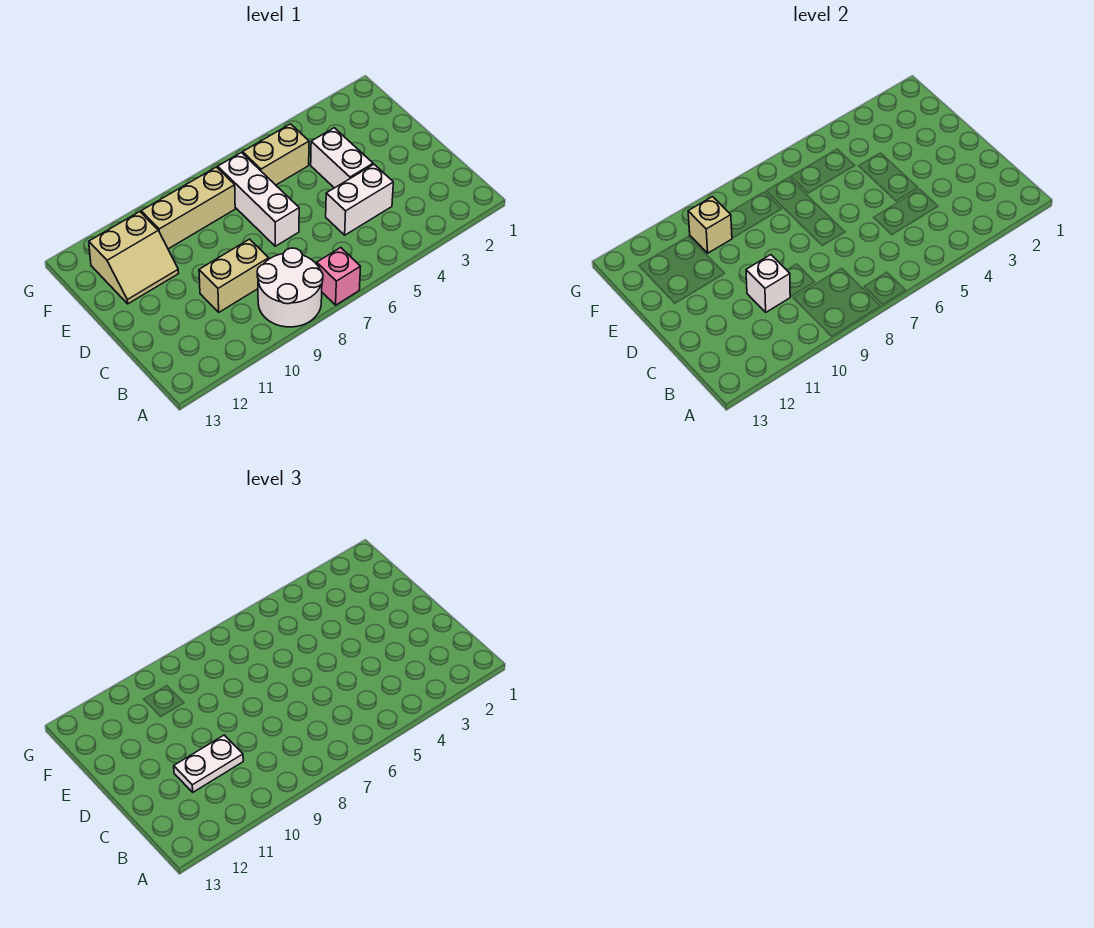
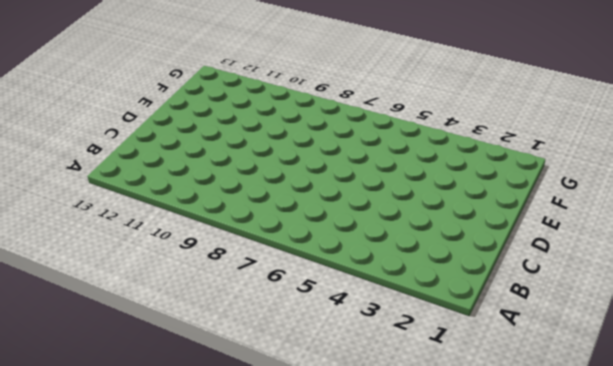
none -> pink 1x1 brick [317,248,361,305]
none -> white 2x2 round brick [257,248,323,327]
none -> white 1x2 brick [326,164,393,235]

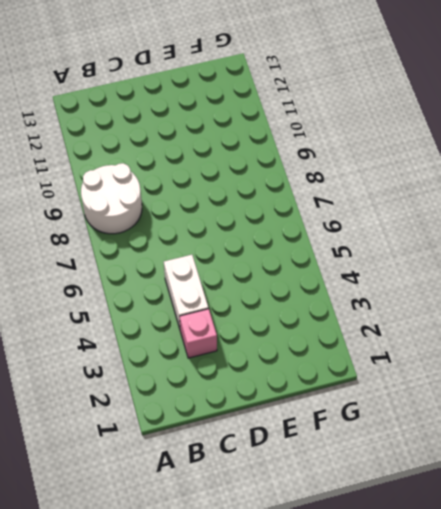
pink 1x1 brick [180,309,217,358] -> pink 1x1 brick moved to [317,248,361,305]
none -> tan 1x2 brick [199,239,269,312]
none -> white 1x2 brick [311,128,373,188]
none -> white 1x3 brick [218,153,299,246]

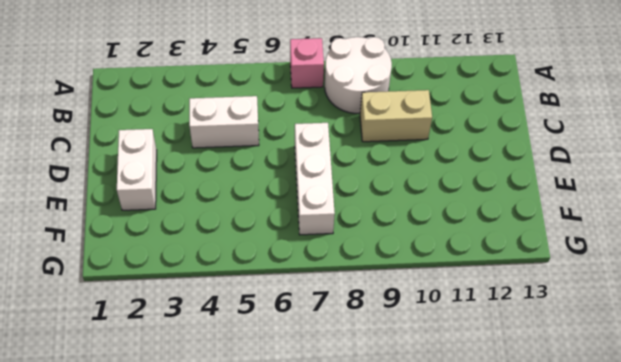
white 1x2 brick [117,129,157,210] -> white 1x2 brick moved to [311,128,373,188]
none -> tan 2x2 slope [89,212,179,304]
none -> tan 1x2 brick [243,124,309,185]
none -> tan 1x3 brick [141,167,235,249]

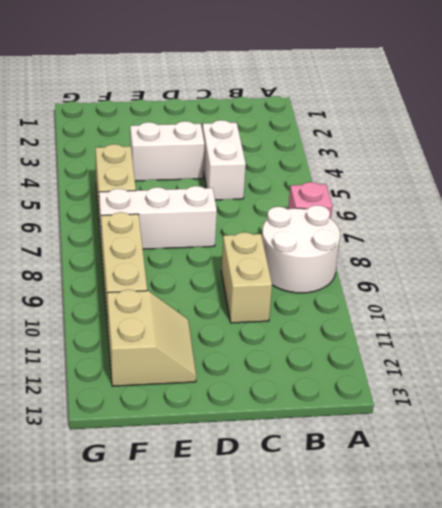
none -> white 1x1 brick [746,255,790,312]
none -> tan 1x1 brick [688,197,732,253]
none -> white 1x2 plate [174,735,243,792]

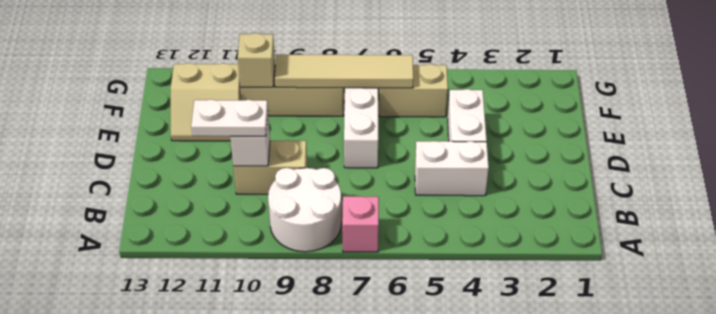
tan 1x4 tile [275,54,413,88] -> none

